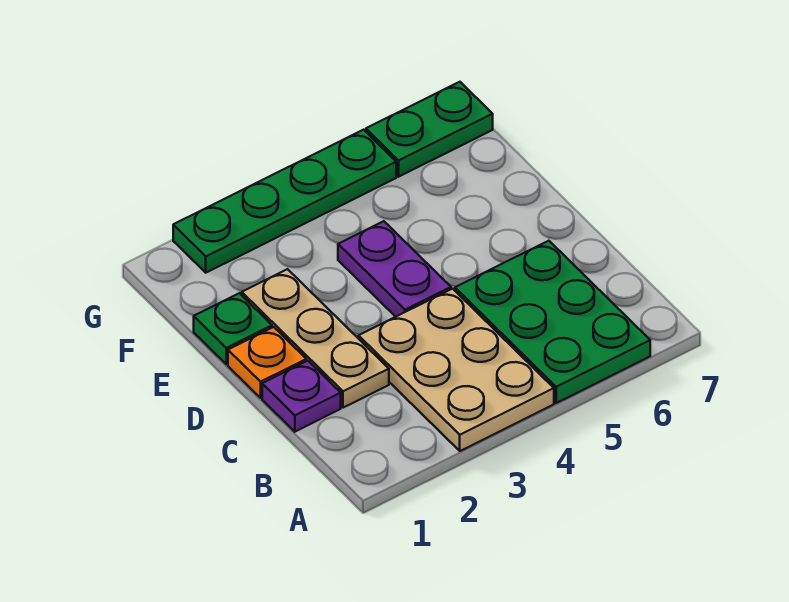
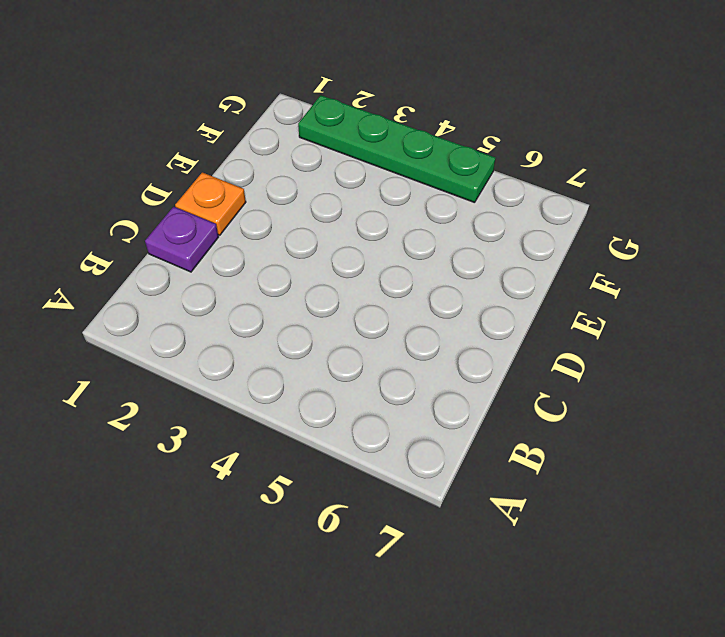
none -> tan 2x3 plate [359,289,554,451]
none -> green 2x3 plate [455,241,650,403]

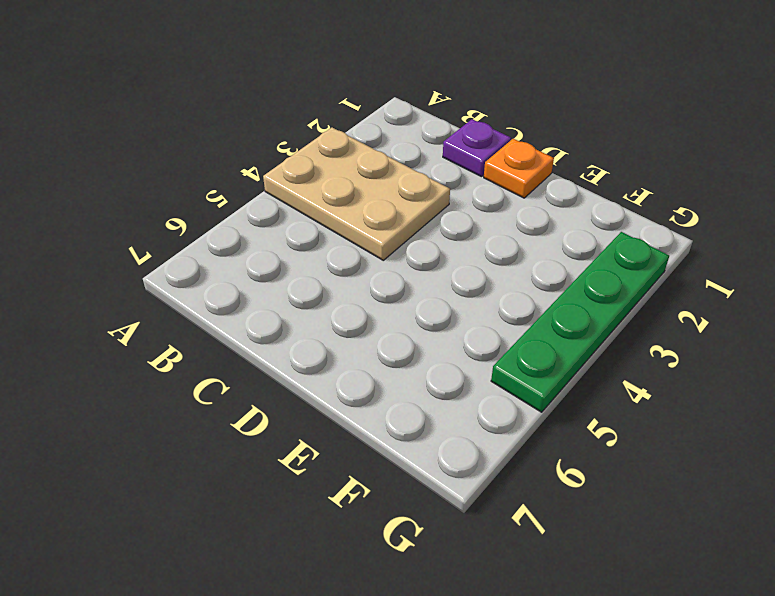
none -> green 2x3 plate [455,241,650,403]
none -> tan 1x3 plate [242,269,389,408]

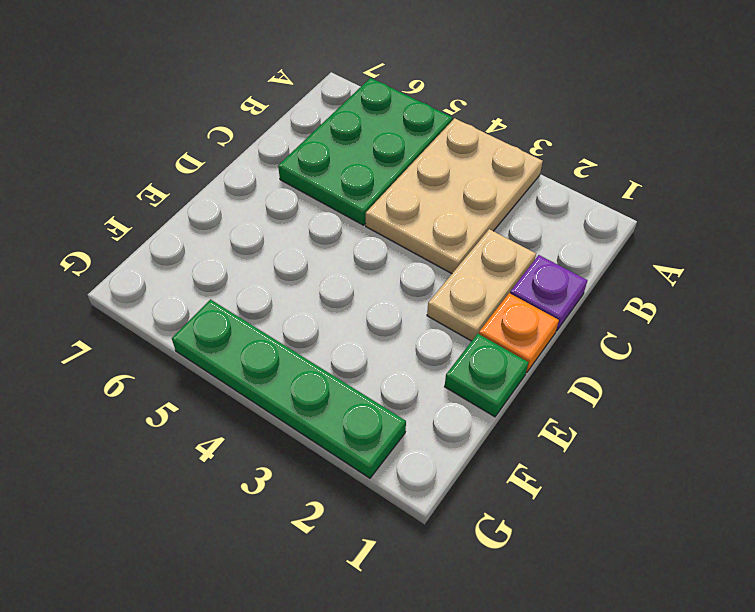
tan 1x2 plate [427,229,536,341] -> tan 1x3 plate [242,269,389,408]
none -> purple 1x2 plate [338,221,451,317]
none -> green 1x2 plate [366,82,493,177]

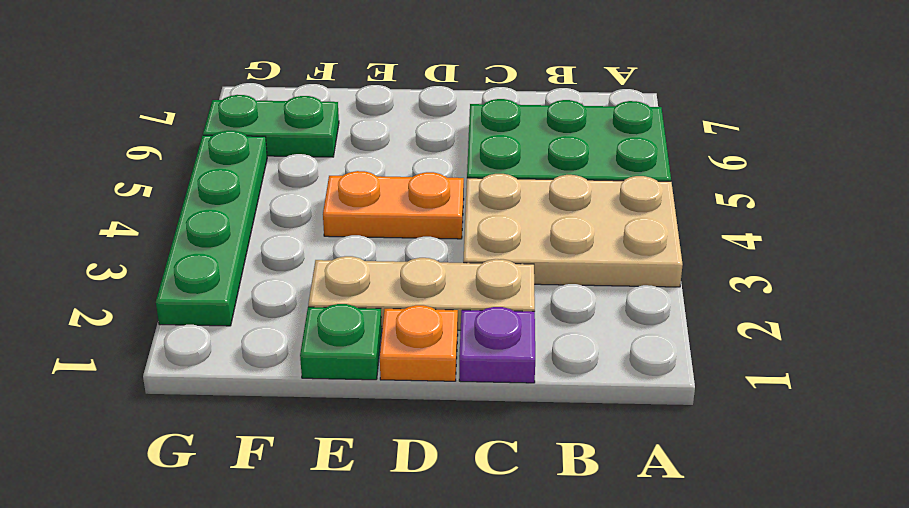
orange 1x2 plate [323,171,464,239] -> purple 1x2 plate [338,221,451,317]
green 1x2 plate [203,95,339,157] -> green 1x2 plate turned to [366,82,493,177]

